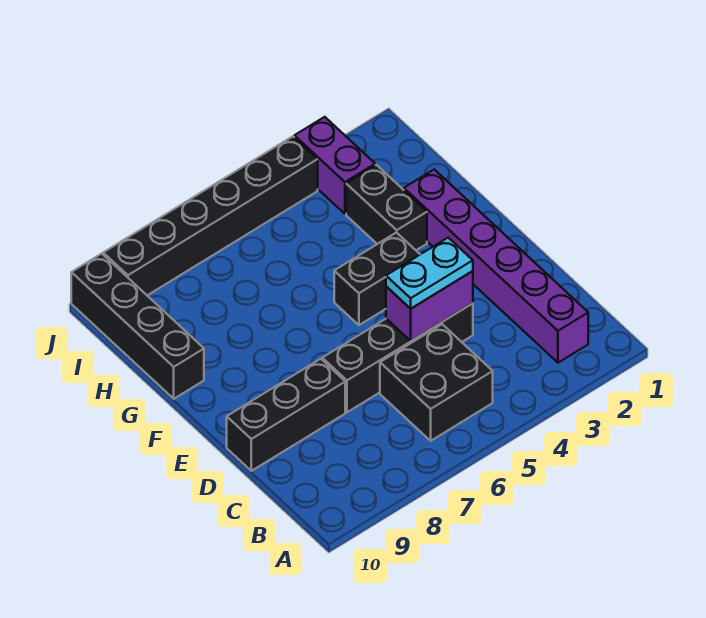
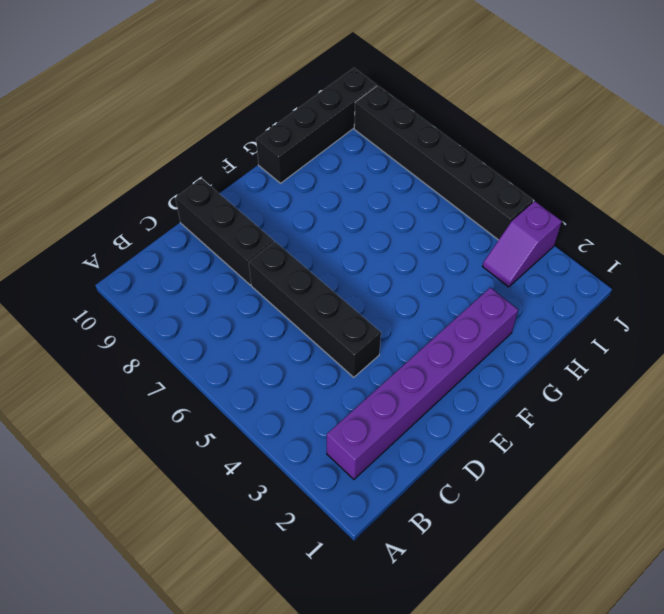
purple 1x2 slope [483,201,562,287] -> purple 1x2 brick [294,117,375,214]
none -> black 2x2 brick [380,324,493,441]
none -> black 1x2 brick [334,232,420,325]

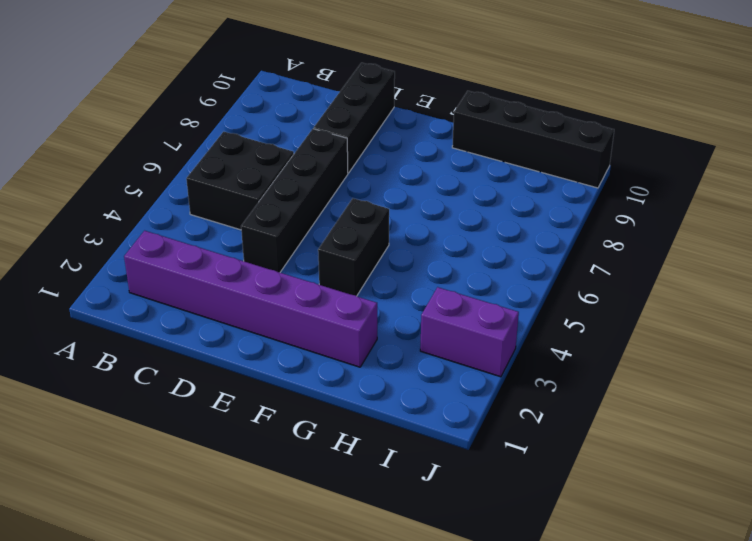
none -> black 1x2 brick [346,165,427,250]
none -> black 1x6 brick [103,136,318,295]

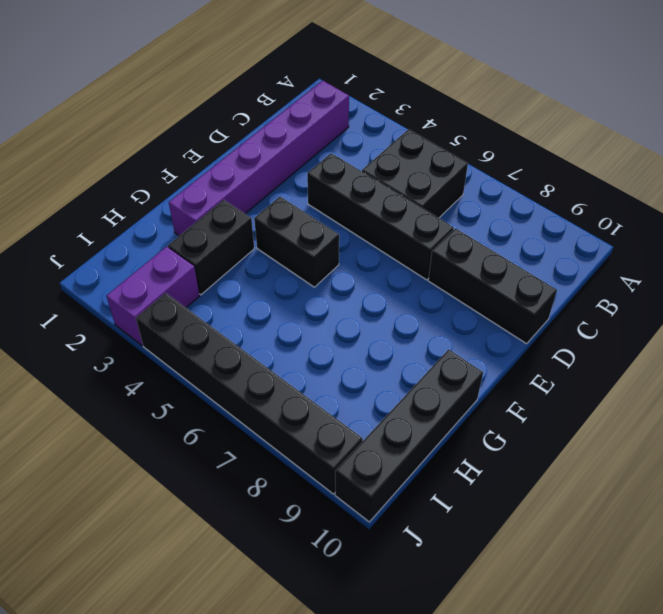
none -> purple 1x2 brick [386,271,473,341]
none -> cyan 1x2 plate [386,238,473,309]

